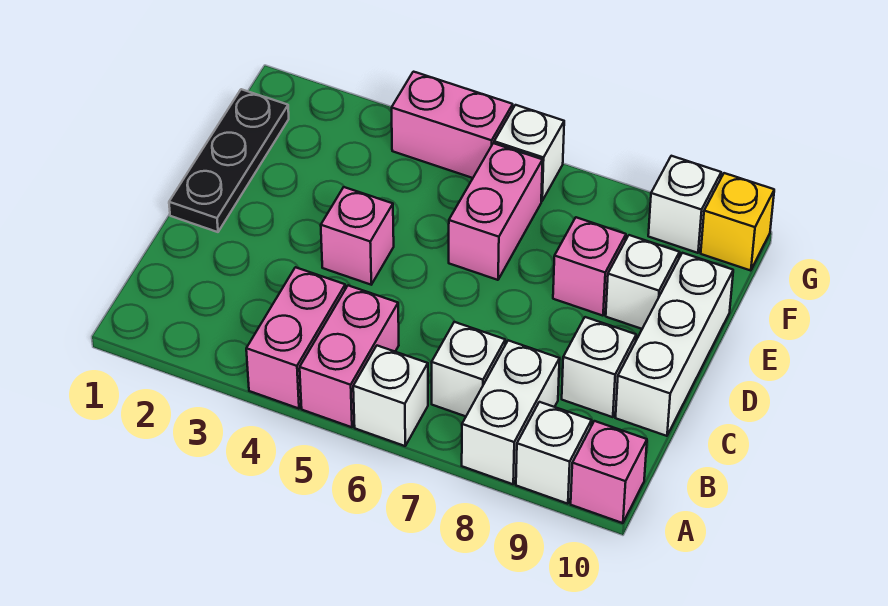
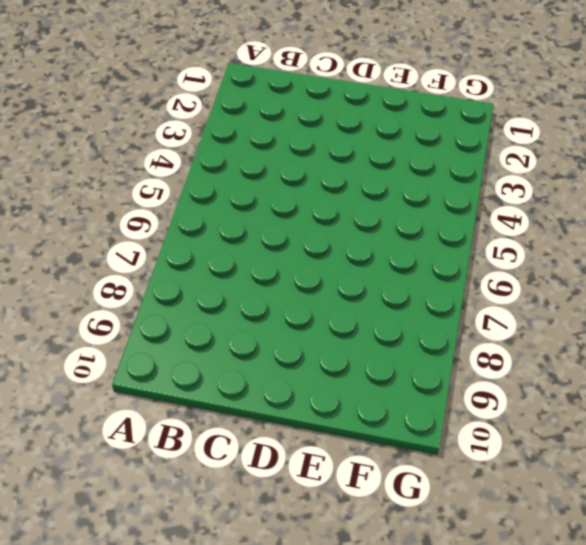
none -> pink 1x2 brick [246,267,345,409]
none -> pink 1x2 brick [300,285,399,427]
none -> white 1x1 brick [353,346,428,446]

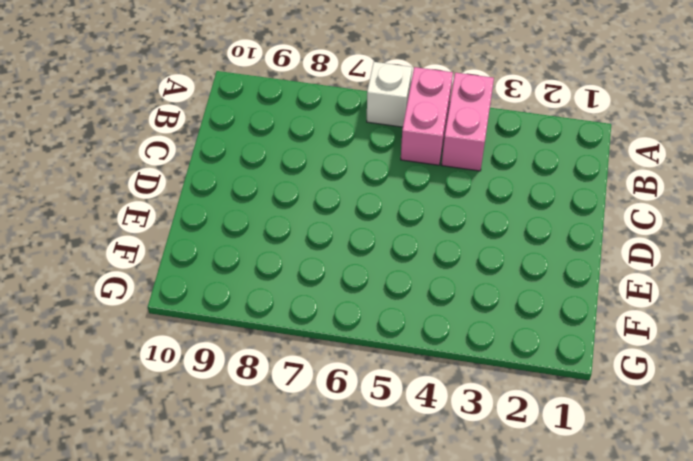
none -> white 1x2 brick [462,340,560,484]
none -> white 1x1 brick [516,402,592,504]
none -> pink 1x1 brick [571,421,647,523]

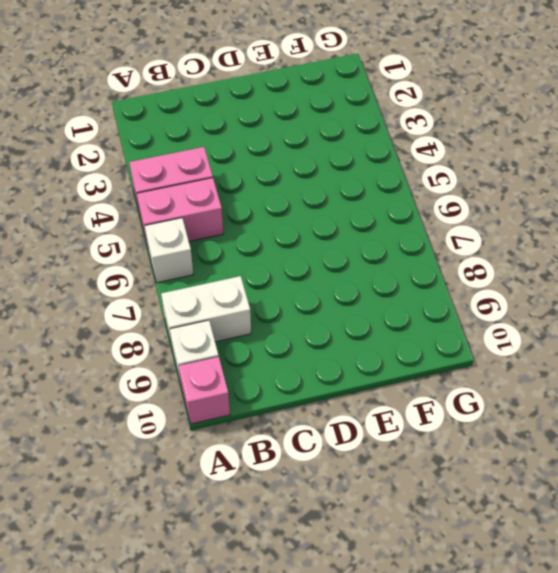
none -> white 1x1 brick [432,322,505,416]
none -> white 1x1 brick [562,317,636,417]
none -> white 1x3 brick [616,253,733,436]

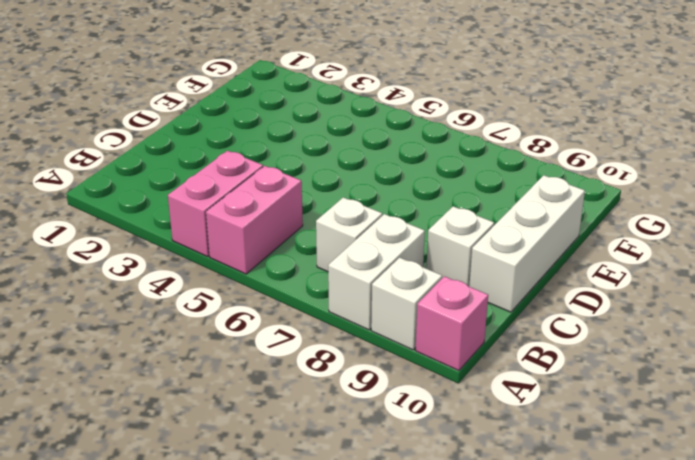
none -> white 1x1 brick [353,346,428,446]
none -> black 1x3 plate [169,89,289,232]
none -> pink 1x1 brick [321,187,394,285]

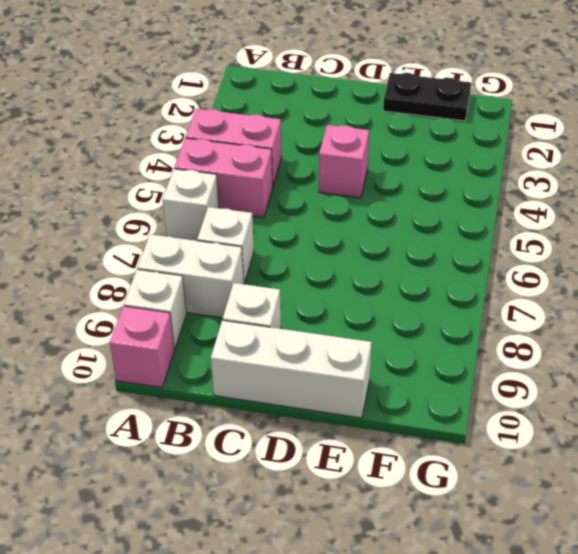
black 1x2 plate [383,73,471,121] -> black 1x3 plate [169,89,289,232]
none -> pink 1x2 brick [449,143,543,280]
none -> pink 1x1 brick [553,217,626,316]
none -> white 1x1 brick [606,235,680,329]

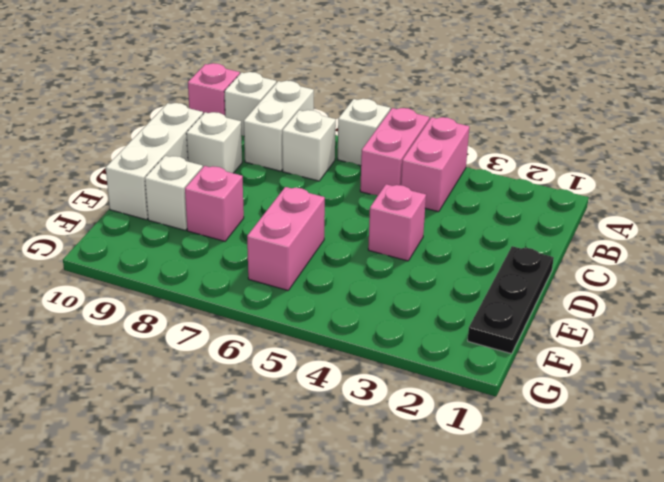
none -> pink 1x2 brick [392,72,513,178]
none -> white 1x1 brick [494,105,564,201]
none -> white 1x1 brick [648,156,721,253]

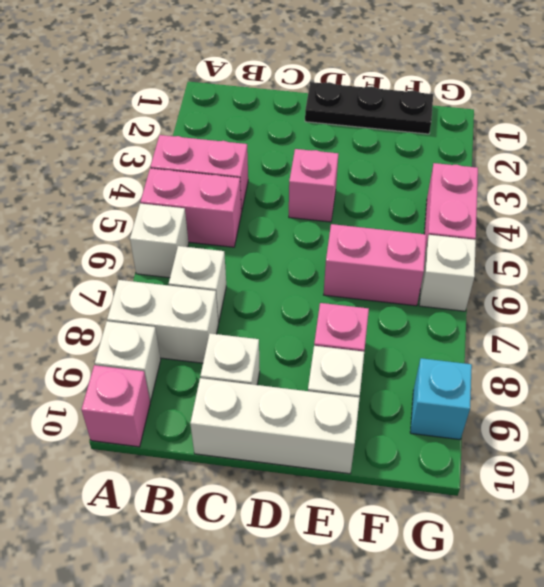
cyan 1x1 brick [410,358,472,440] -> white 1x1 brick [648,156,721,253]
none -> yellow 1x1 brick [701,173,774,271]

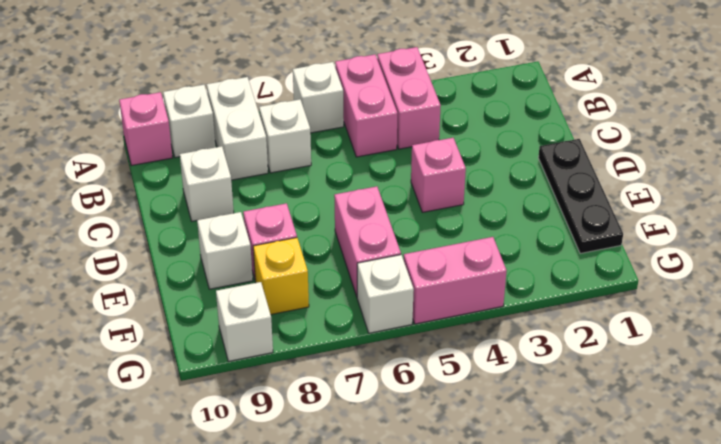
yellow 1x1 brick [253,238,309,314] -> yellow 1x1 brick moved to [701,173,774,271]
none -> white 1x3 brick [616,253,733,436]

